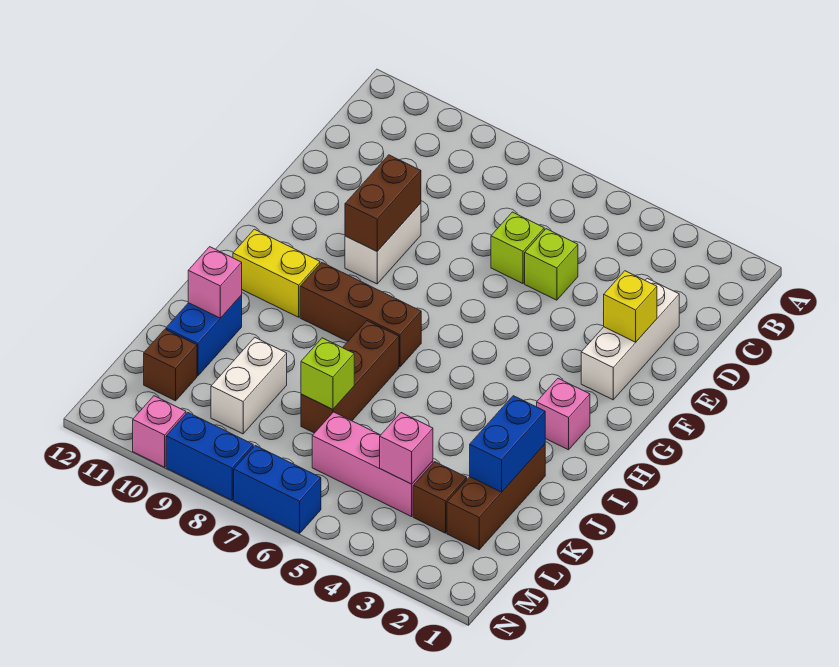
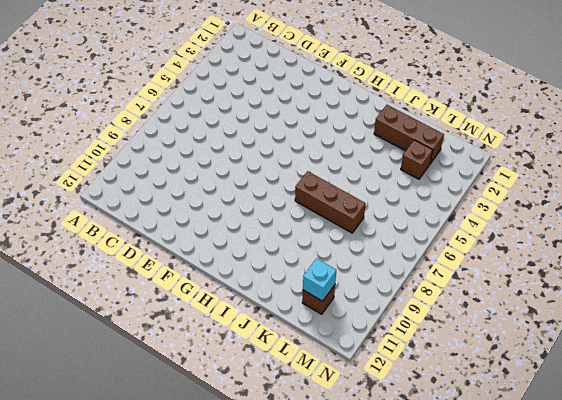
cyan 1x1 brick [303,259,336,301] -> none
none -> white 1x3 brick [581,278,679,400]
none -> lime 1x1 brick [525,229,578,300]
none -> lime 1x1 brick [491,212,544,284]

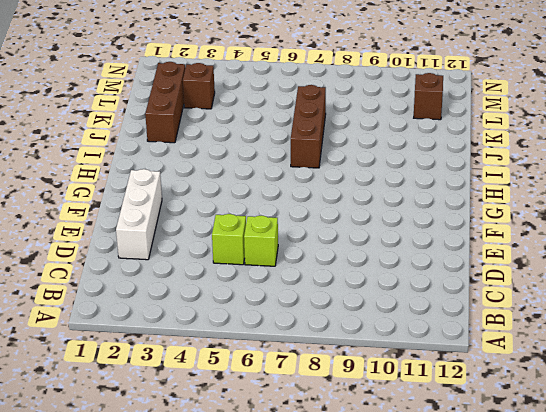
none -> white 1x2 brick [345,203,421,284]
none -> pink 1x1 brick [537,378,590,450]
none -> brown 1x3 brick [300,263,421,367]

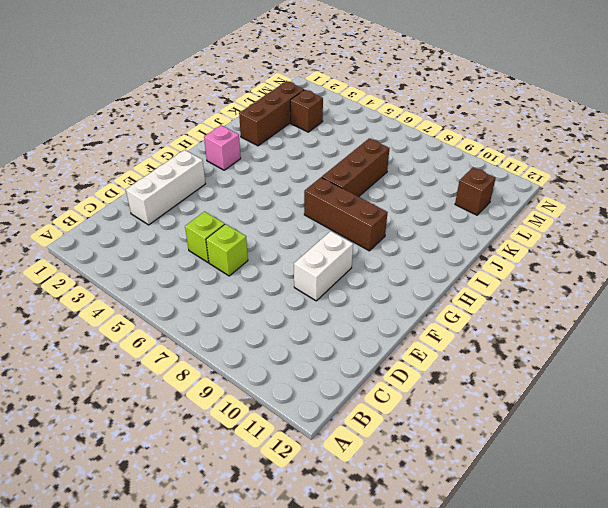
none -> yellow 1x2 brick [233,229,320,317]
none -> blue 1x2 brick [166,295,242,376]
none -> white 1x2 brick [211,337,287,434]

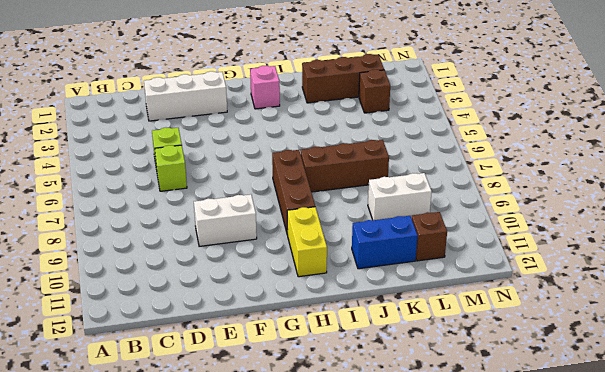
none -> pink 1x3 brick [312,412,433,517]
none -> blue 1x2 brick [234,445,321,533]
none -> blue 1x2 brick [166,412,253,500]

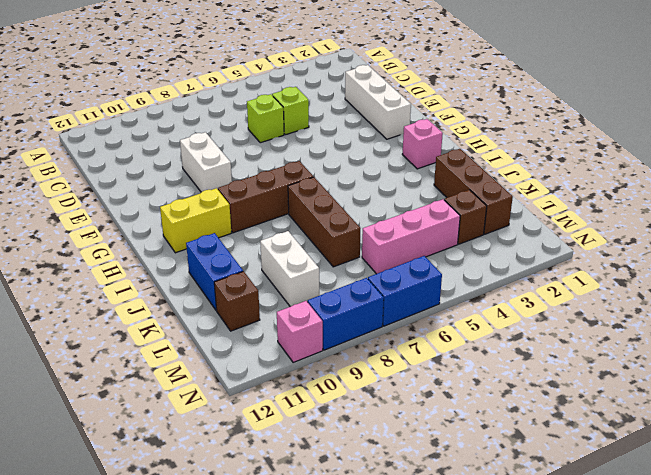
none -> yellow 1x1 brick [604,271,657,342]
none -> brown 1x2 brick [345,155,421,251]
none -> blue 1x2 brick [470,396,545,492]

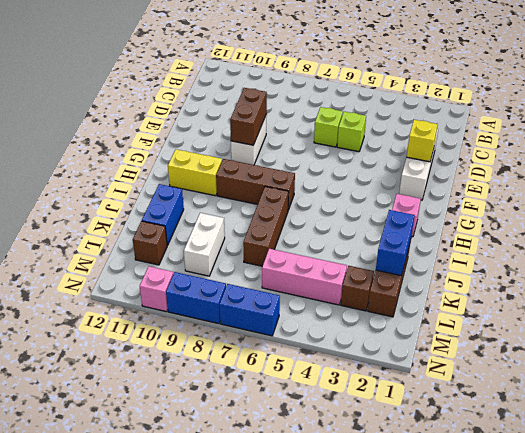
none -> pink 1x1 brick [188,247,242,318]
none -> lime 1x1 brick [301,338,354,409]
none -> pink 1x1 brick [380,413,433,484]

